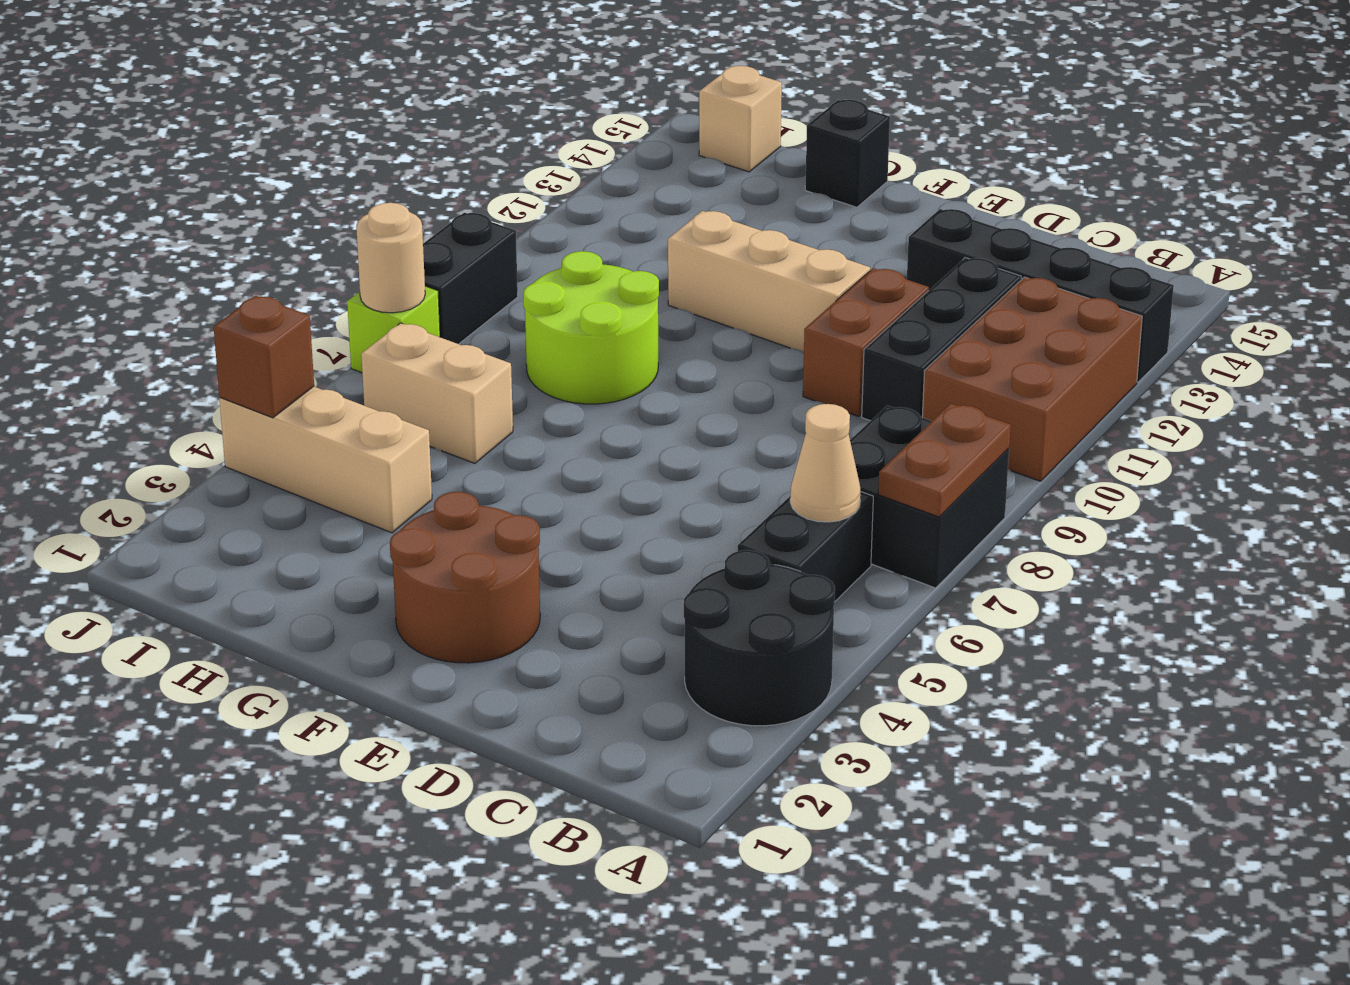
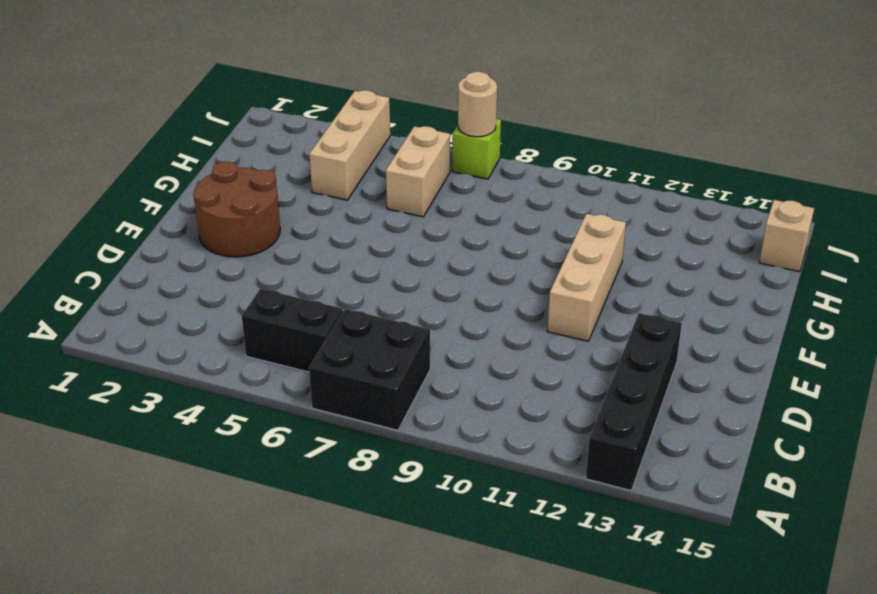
none -> black 2x2 round brick [684,550,835,726]
none -> brown 2x3 brick [922,277,1142,481]
none -> black 1x3 brick [862,258,1021,421]

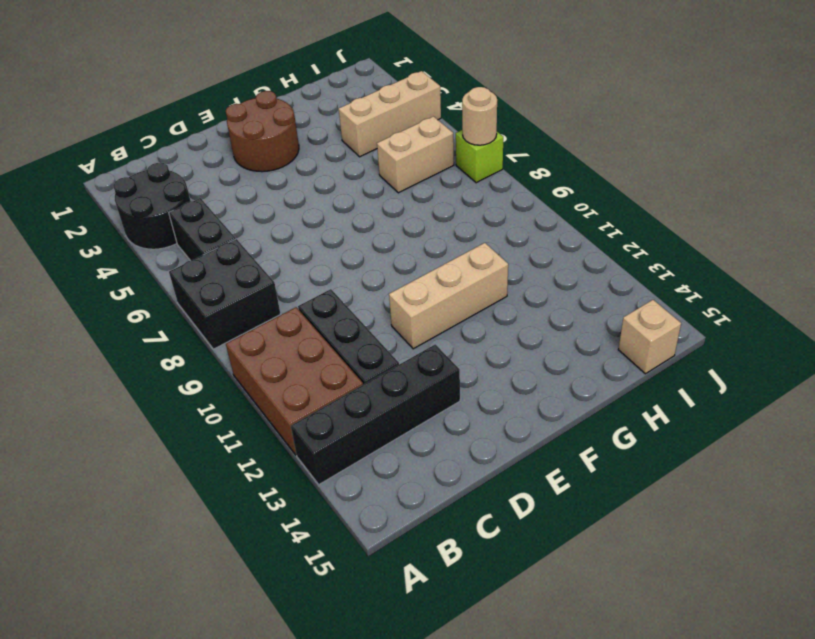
none -> brown 1x2 brick [803,268,929,417]
none -> lime 2x2 round brick [523,251,659,404]
none -> black 1x1 brick [805,100,890,207]

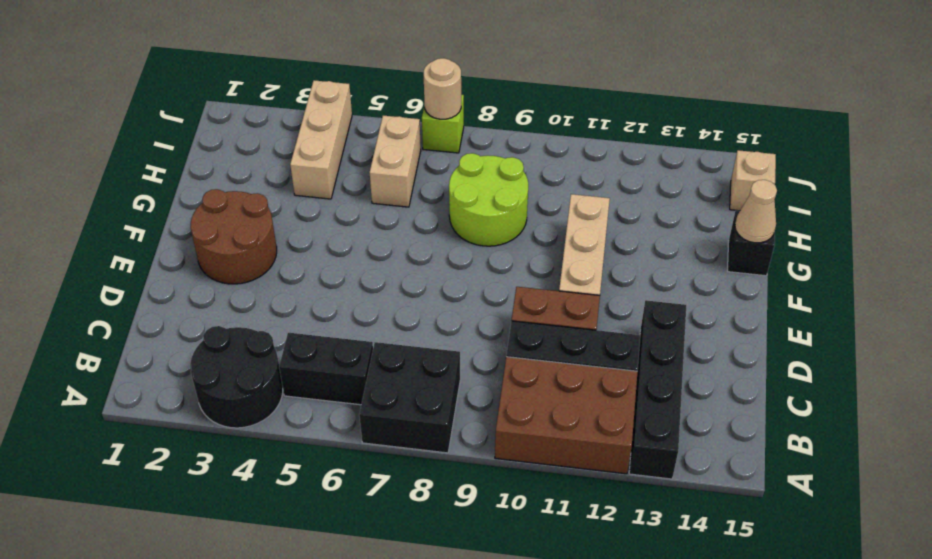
tan 1x1 cone [735,180,777,243] -> tan 1x1 cone moved to [790,404,861,522]
none -> black 1x2 brick [423,213,518,344]
none -> brown 1x2 plate [878,404,1011,517]
none -> brown 1x1 brick [214,296,314,418]

